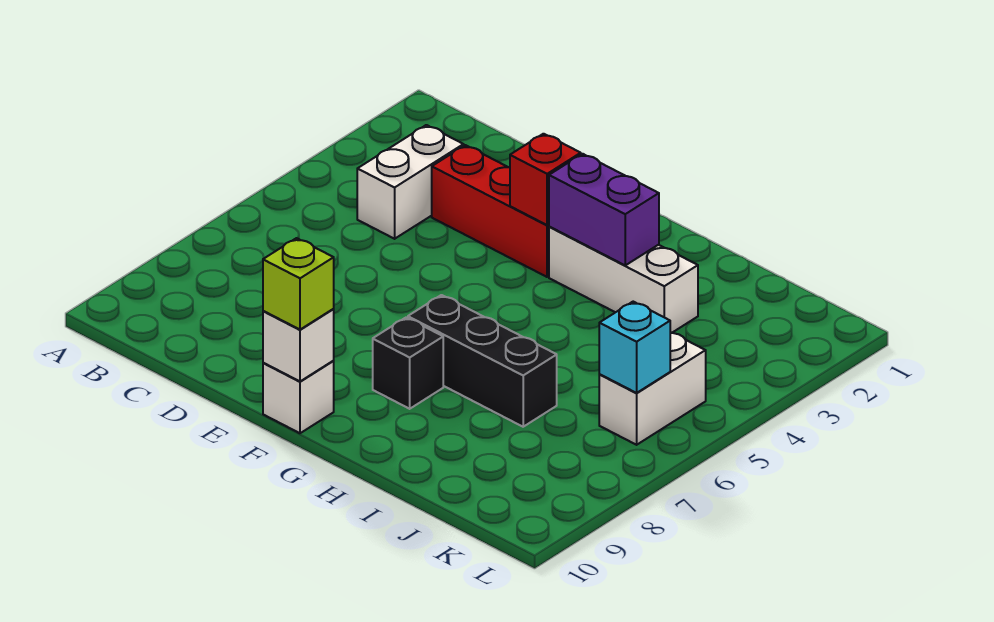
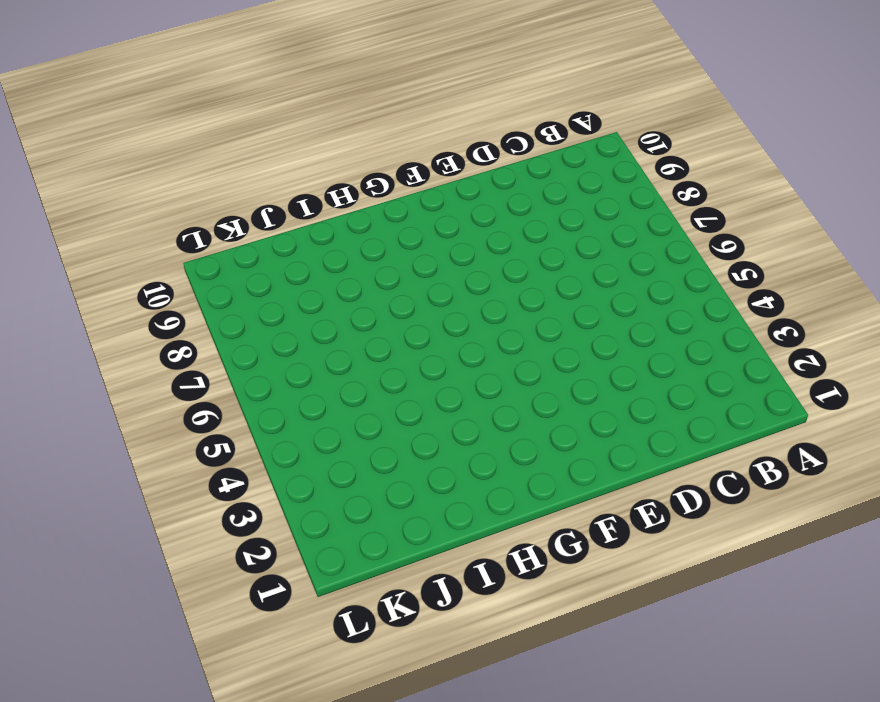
none -> white 1x2 brick [357,125,464,239]
none -> red 1x3 brick [432,145,549,277]
none -> white 1x1 brick [263,361,334,433]

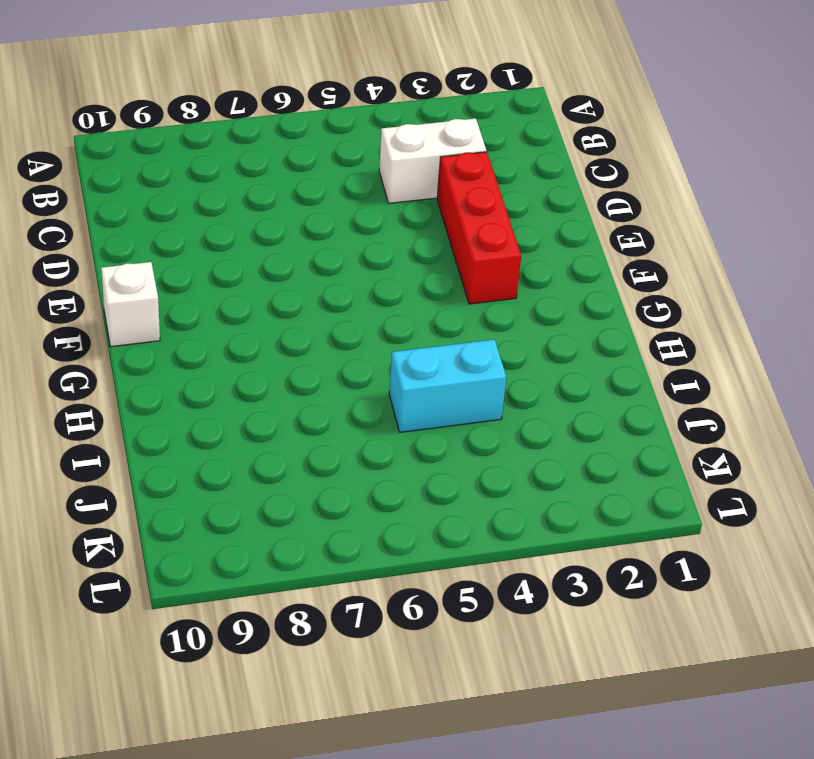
cyan 1x2 brick [389,339,507,432] -> none
none -> white 1x3 brick [549,227,698,333]
none -> black 1x3 brick [408,295,557,427]
none -> black 1x1 brick [373,317,443,409]

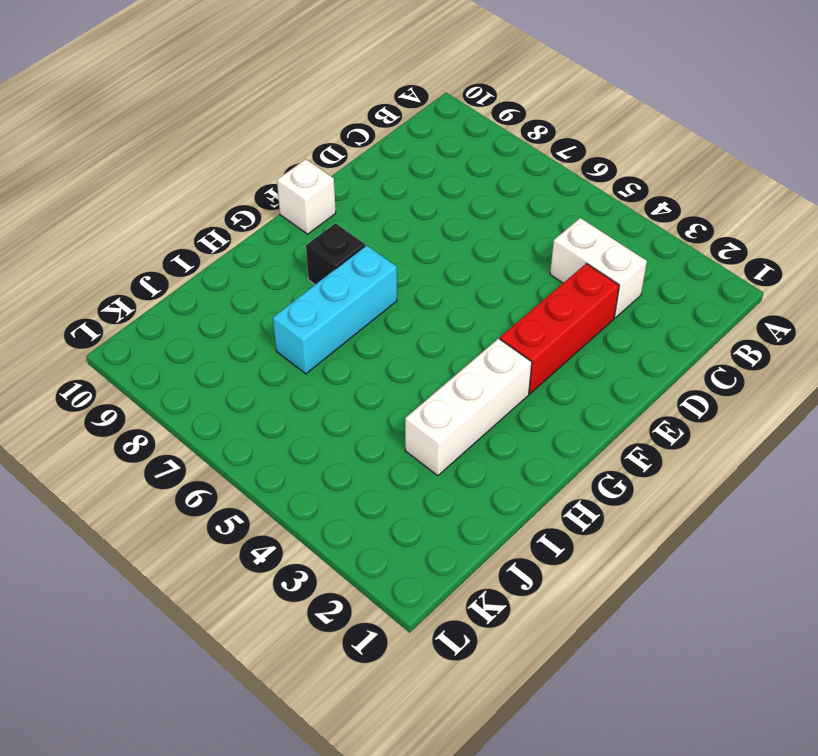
cyan 1x3 brick [273,245,397,374] -> black 1x3 brick [408,295,557,427]
none -> white 1x2 brick [599,332,706,445]
none -> red 1x1 brick [510,134,581,225]
none -> white 1x1 brick [263,309,334,381]

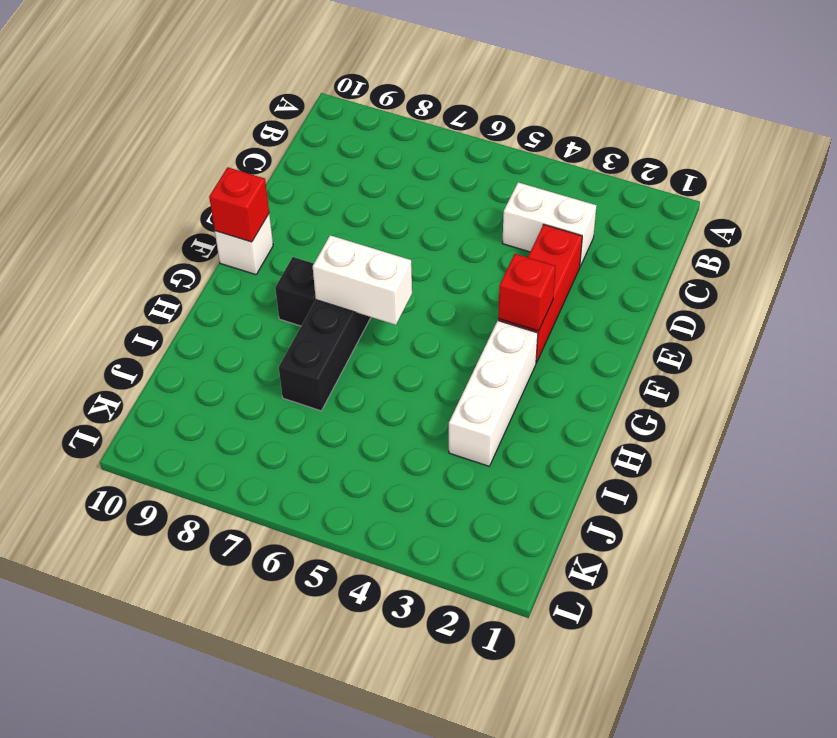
red 1x1 brick [209,167,269,242] -> white 1x1 brick [263,309,334,381]
white 1x2 brick [313,235,412,325] -> white 1x2 brick moved to [599,332,706,445]
none -> purple 1x2 brick [549,154,659,265]
none -> cyan 1x1 brick [599,302,670,393]
none -> lime 1x1 brick [263,238,334,330]

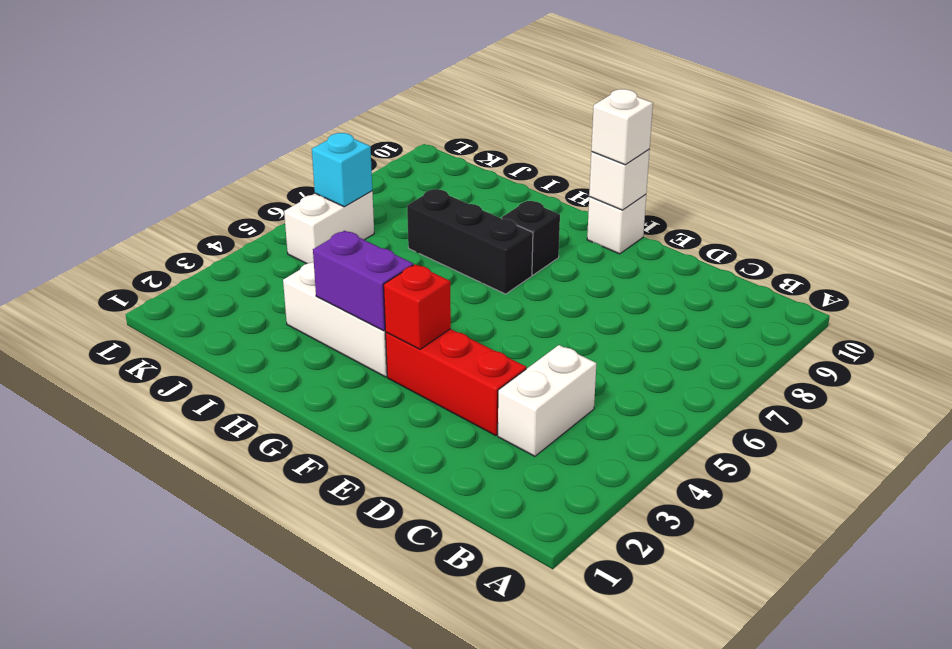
white 1x1 brick [591,89,653,165] -> lime 1x1 brick [263,238,334,330]

